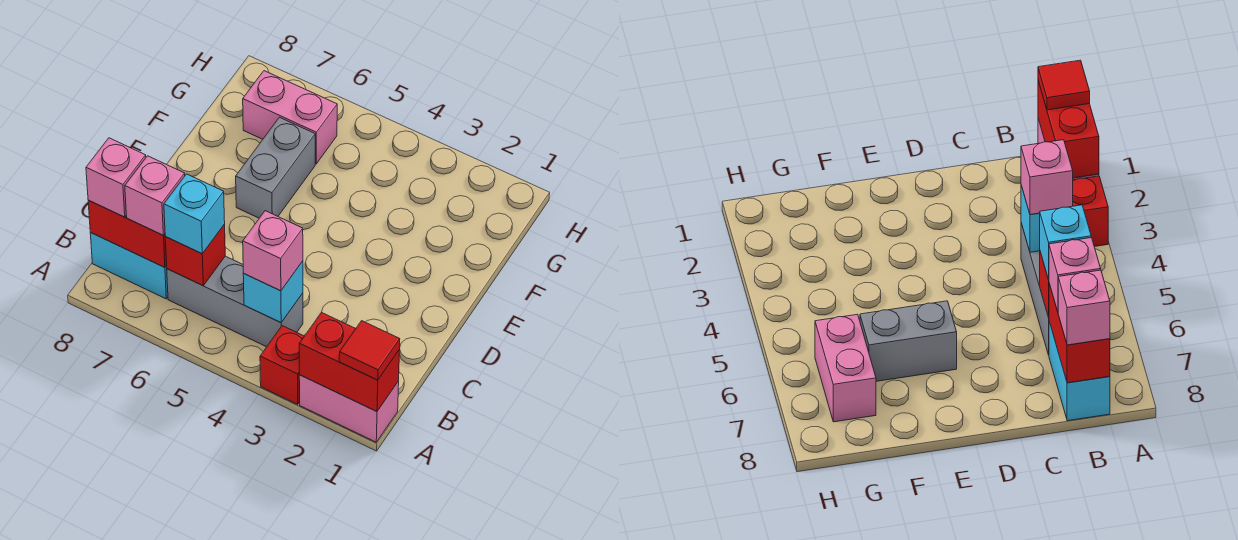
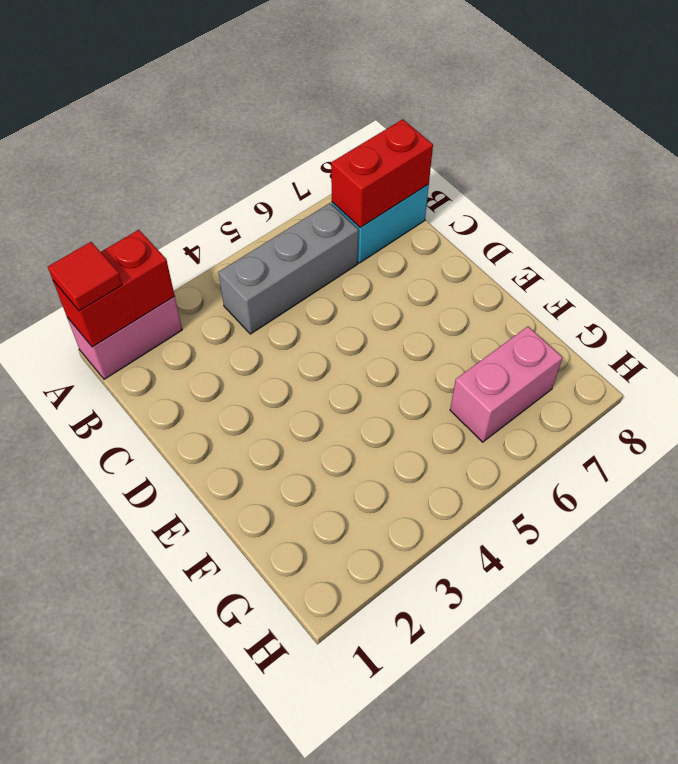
none -> red 1x1 brick [260,326,304,404]
none -> grey 1x2 brick [236,117,315,218]
none -> cyan 1x1 brick [243,261,303,323]

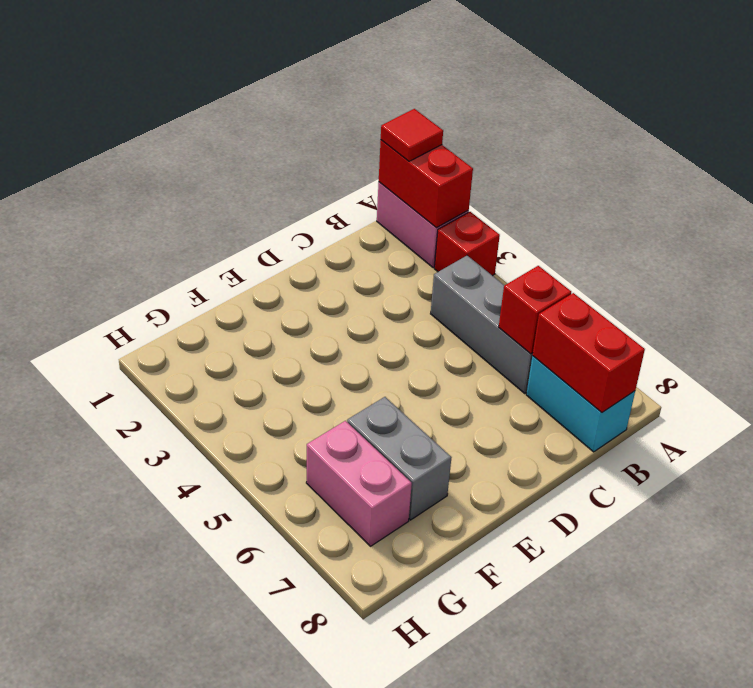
grey 1x2 brick [347,397,452,520] -> grey 1x2 brick turned to [236,117,315,218]
none -> cyan 1x1 brick [243,261,303,323]
none -> pink 1x1 brick [243,211,303,291]
none -> cyan 1x1 brick [164,174,225,254]

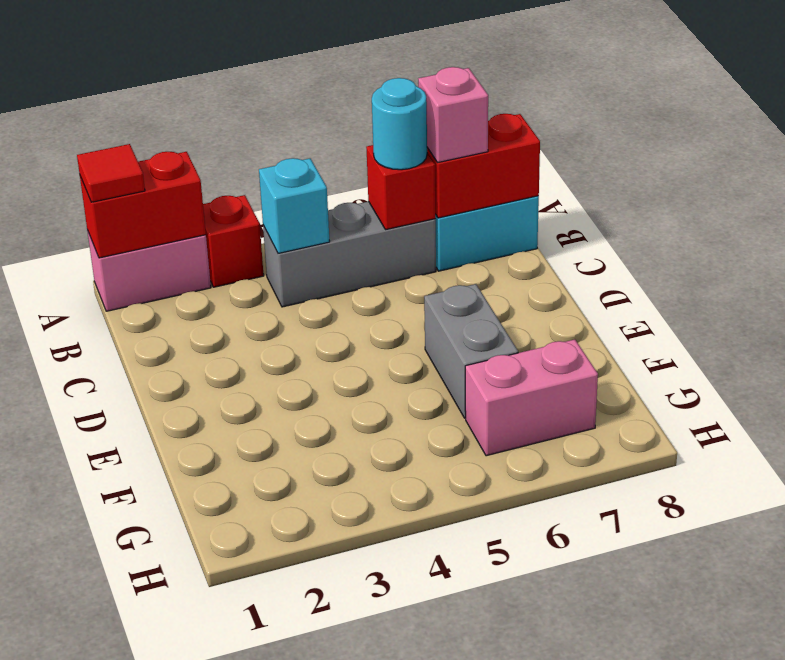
cyan 1x1 round brick [372,78,427,170] -> cyan 1x1 brick [164,174,225,254]
none -> pink 1x1 brick [243,211,303,291]
none -> pink 1x1 brick [86,138,146,217]

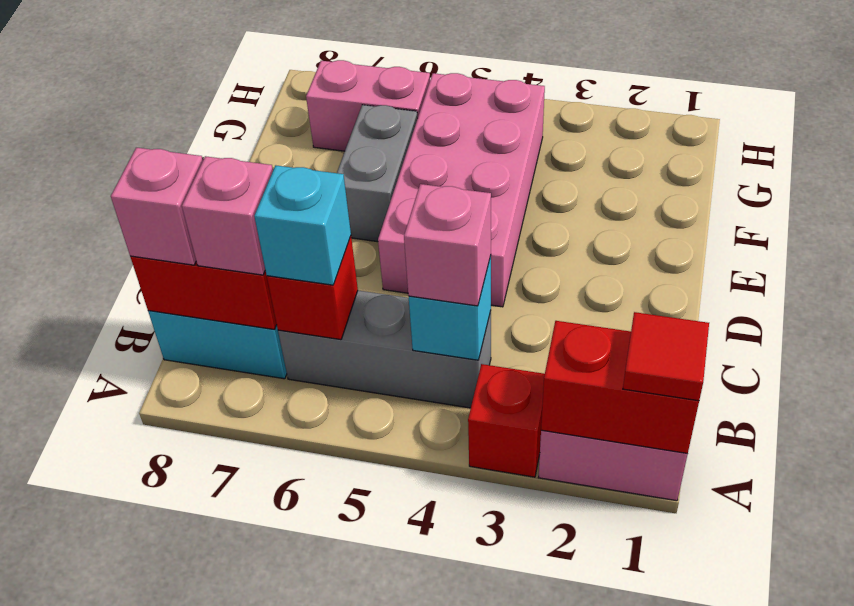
pink 2x4 brick [378,73,545,307] -> none

